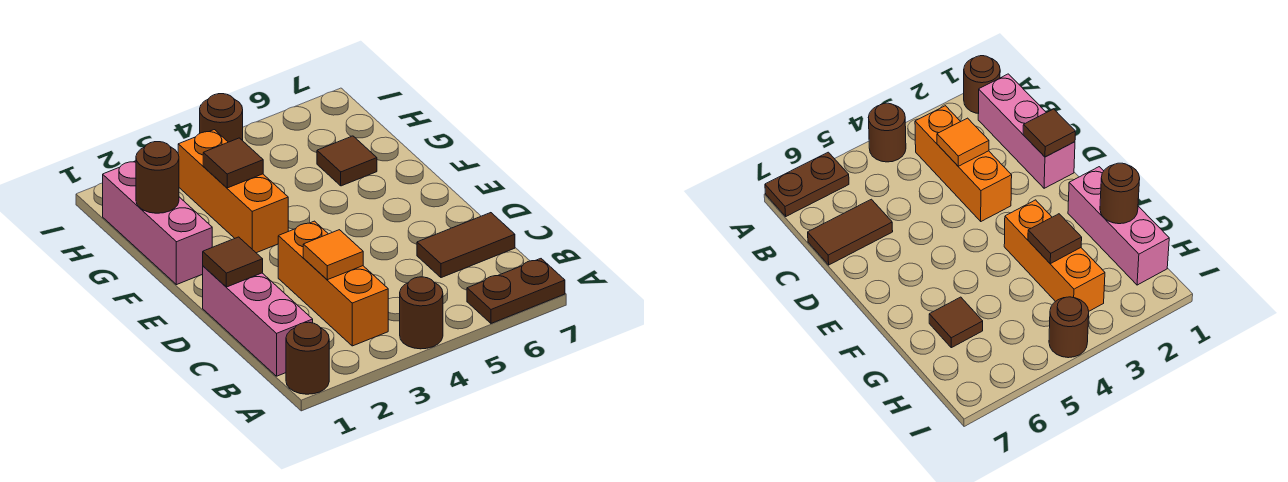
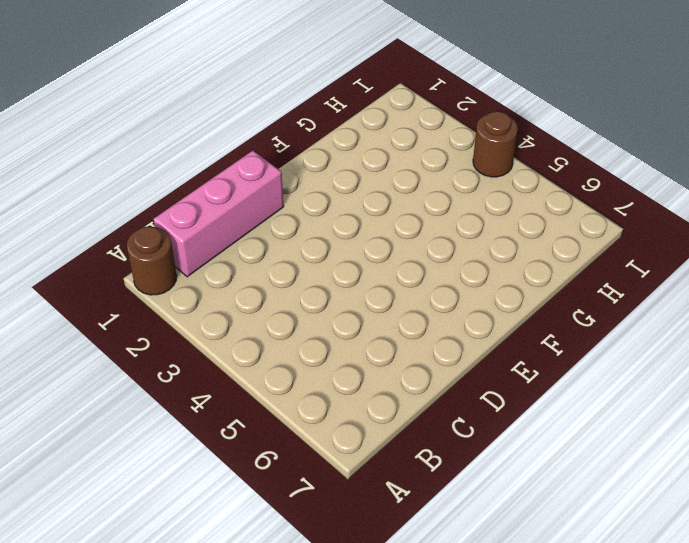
none -> brown 1x1 round brick [400,277,443,349]
none -> brown 1x2 plate [467,259,565,323]
none -> orange 1x3 brick [278,221,388,346]

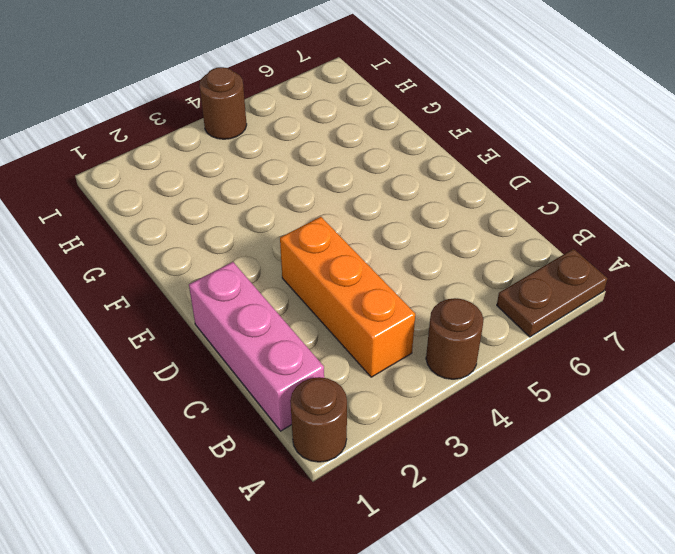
none -> brown 1x2 tile [417,213,515,278]
none -> pink 1x3 brick [103,161,212,285]
none -> orange 1x3 brick [178,130,288,253]

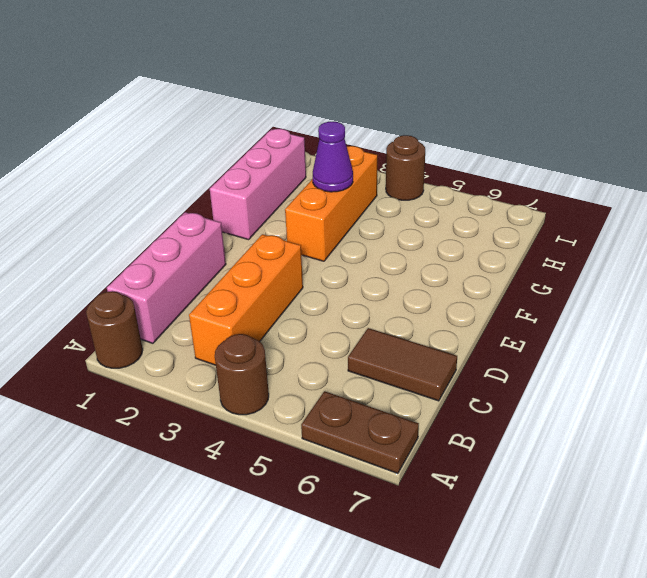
purple 1x1 cone [313,122,353,192] -> brown 1x1 tile [203,138,263,188]
none -> brown 1x1 tile [317,136,377,186]
none -> orange 1x1 tile [303,230,363,280]
none -> brown 1x1 tile [203,237,263,287]

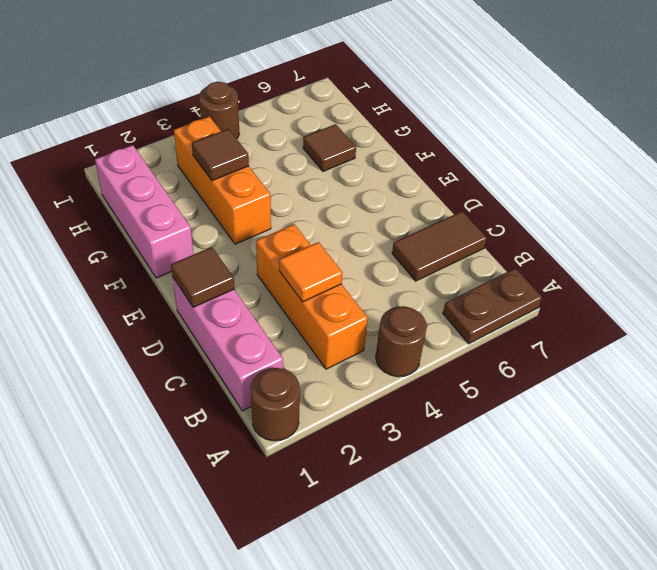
none -> brown 1x1 round brick [136,142,179,213]

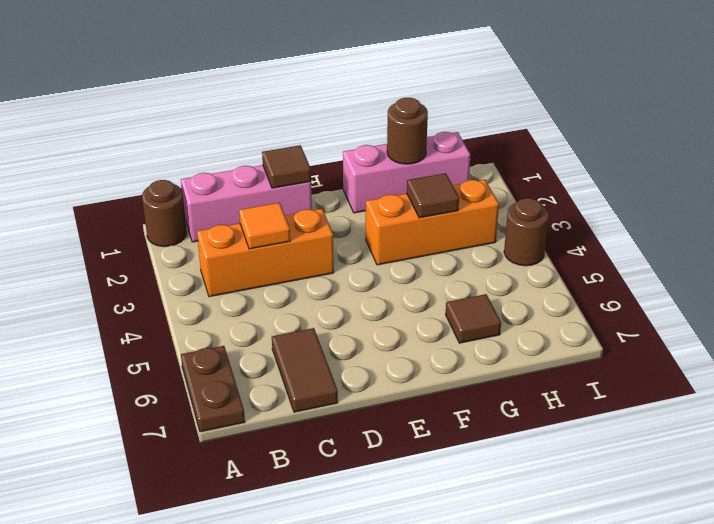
none -> brown 1x1 round brick [400,277,443,349]

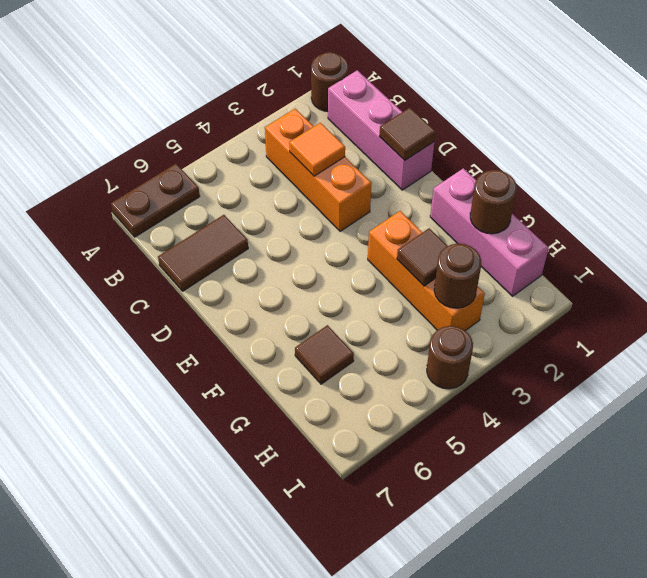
brown 1x1 round brick [434,243,481,308] -> brown 1x1 round brick moved to [400,277,443,349]

